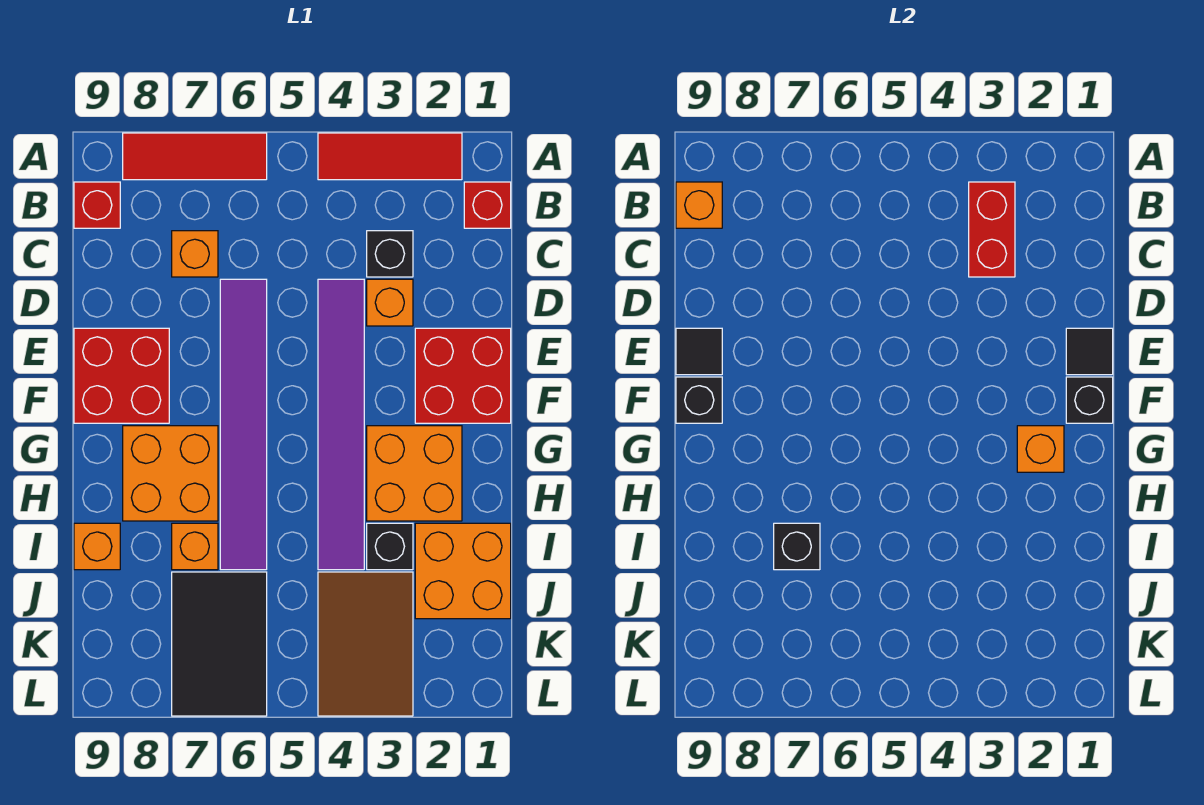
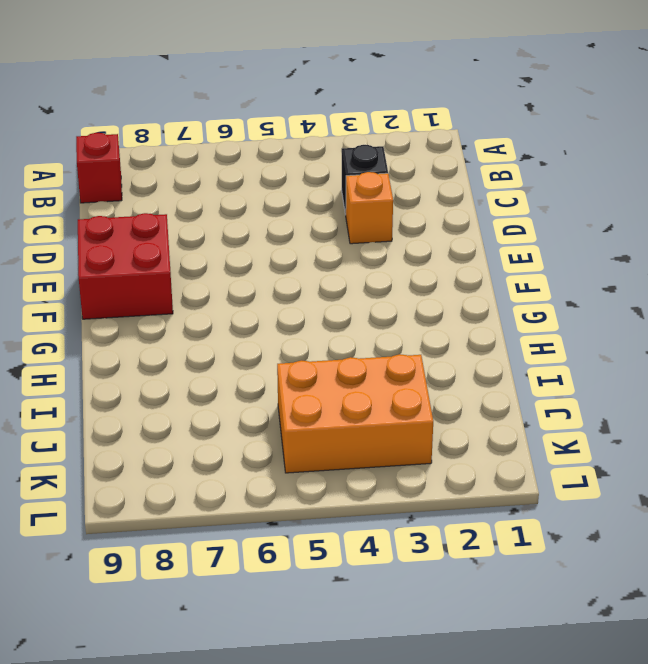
orange 2x3 brick [277,354,433,473] -> brown 2x3 tile [318,572,413,716]
none -> red 1x3 tile [318,133,462,180]
none -> red 1x3 tile [123,133,267,180]
none -> red 1x1 brick [464,182,511,228]

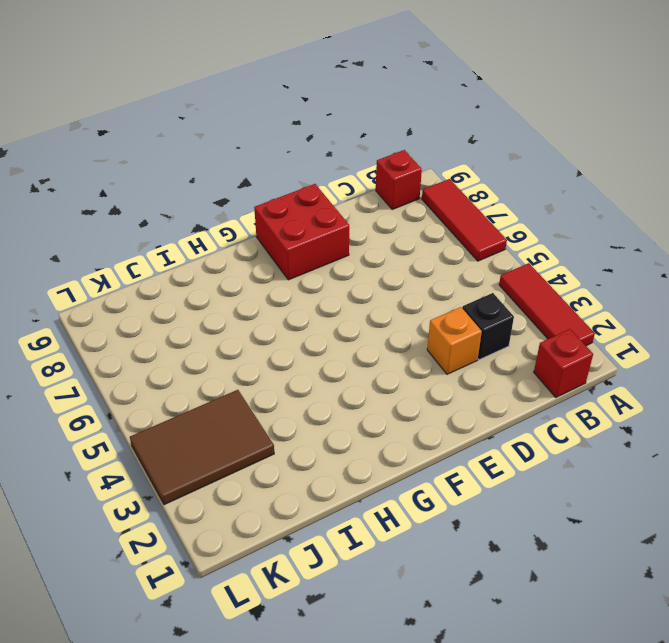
none -> orange 1x1 brick [172,231,218,277]
none -> purple 1x6 tile [318,279,364,570]
none -> purple 1x6 tile [220,279,267,570]

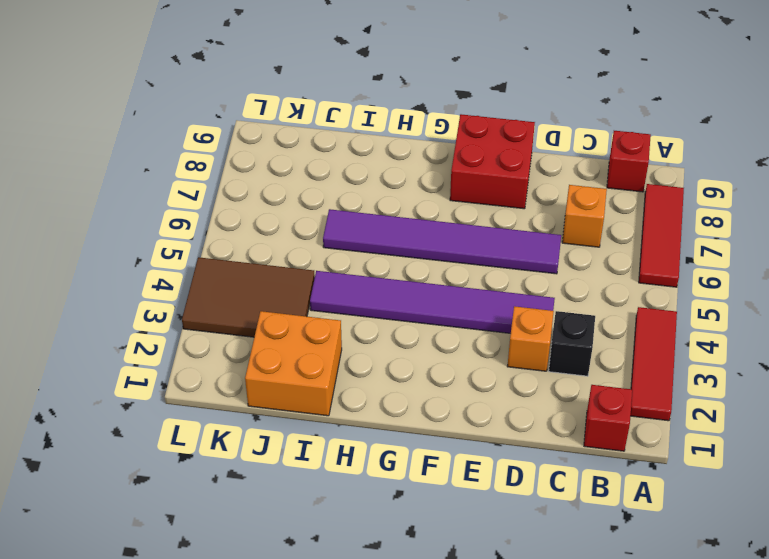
none -> red 2x2 brick [415,328,511,423]
none -> orange 2x2 brick [367,426,462,521]
none -> orange 2x2 brick [123,426,218,521]

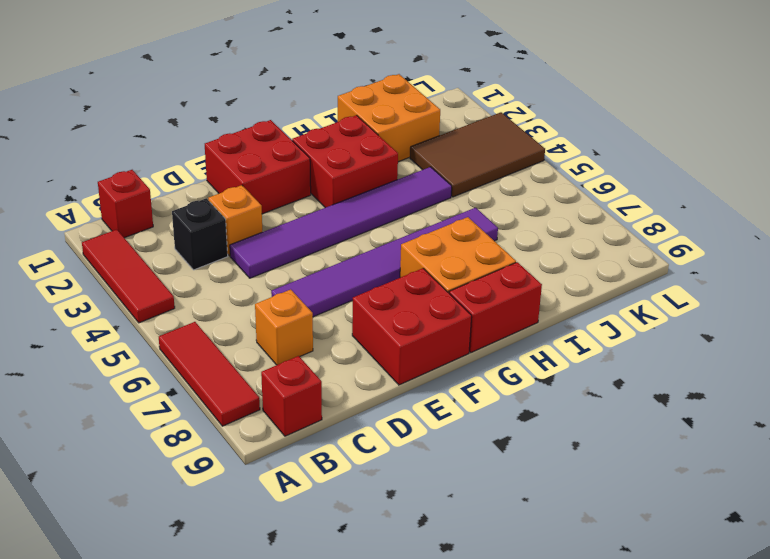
red 2x2 brick [292,115,398,208] -> orange 2x2 brick [367,426,462,521]
red 1x2 brick [449,262,542,352] -> red 1x2 brick moved to [969,182,1015,277]
none -> black 1x1 brick [367,523,413,570]
none -> orange 1x1 brick [172,523,218,570]
none -> orange 1x1 brick [74,523,120,570]

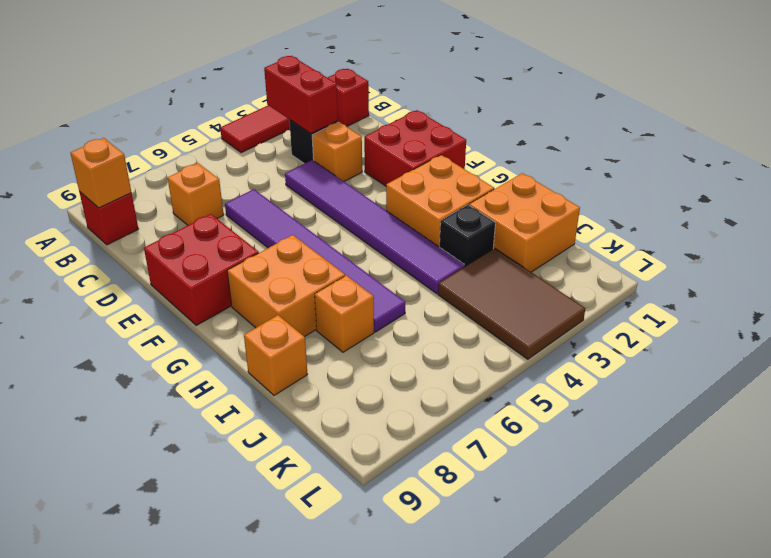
none -> red 1x3 tile [123,133,267,180]
none -> black 2x3 tile [172,572,267,716]
none -> black 1x1 tile [1066,328,1113,375]

